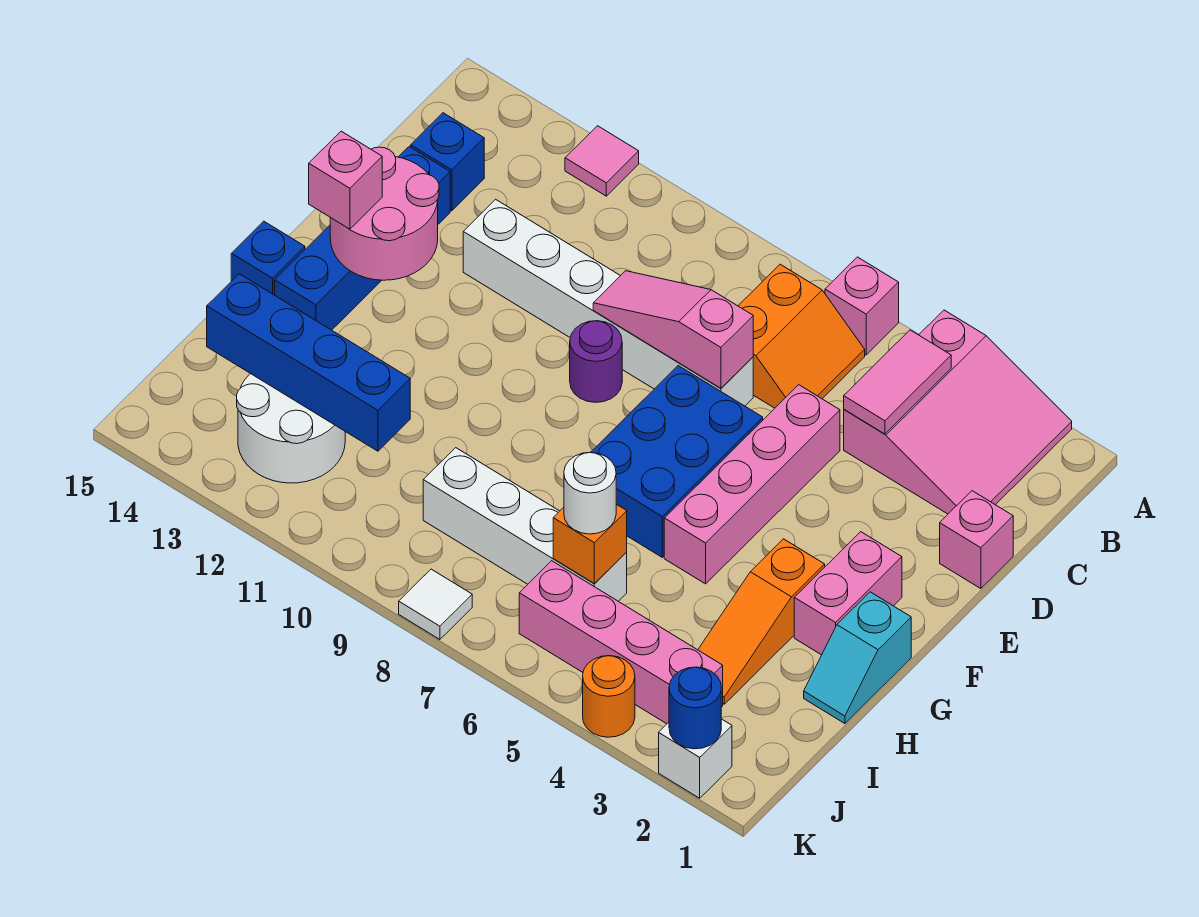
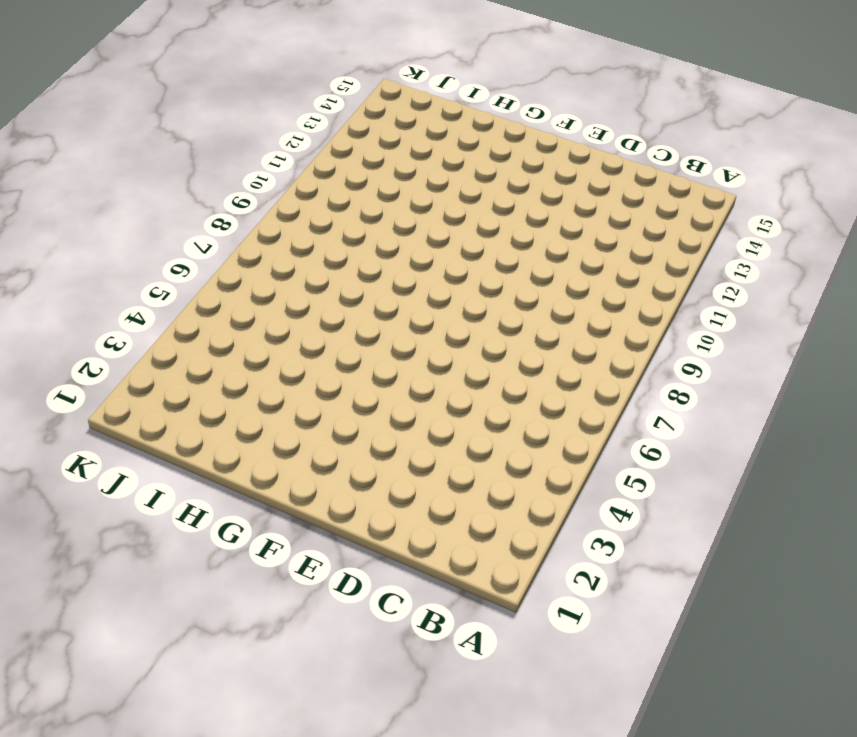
none -> pink 3x3 slope [844,310,1072,514]
none -> pink 1x1 brick [825,257,899,355]
none -> pink 1x1 tile [565,126,639,196]

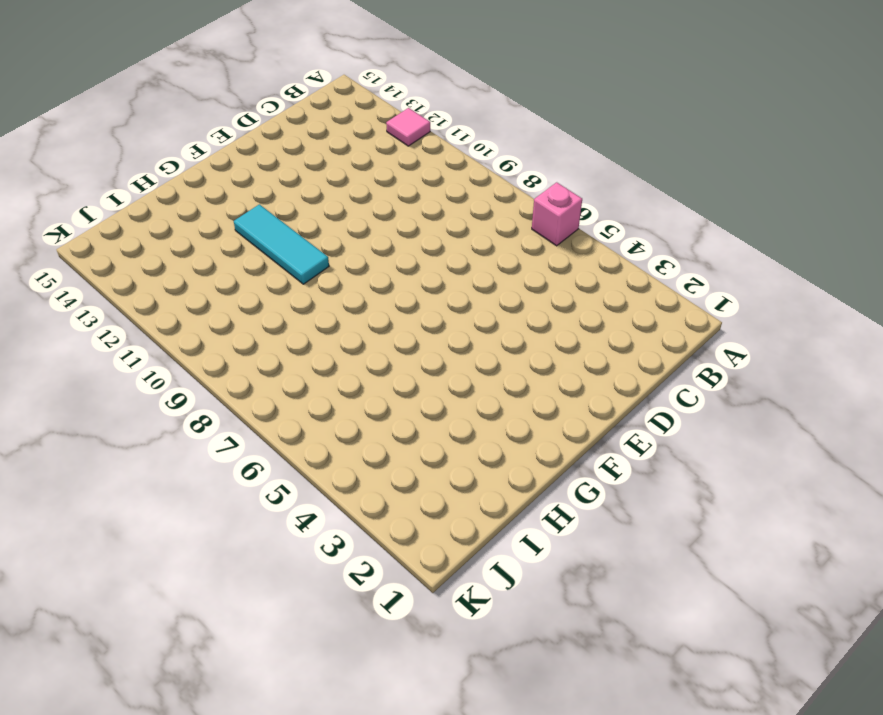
cyan 1x3 tile [234,204,329,284] -> none
none -> pink 3x3 slope [844,310,1072,514]
none -> orange 2x2 slope [738,264,865,408]
none -> blue 1x1 brick [411,113,484,211]

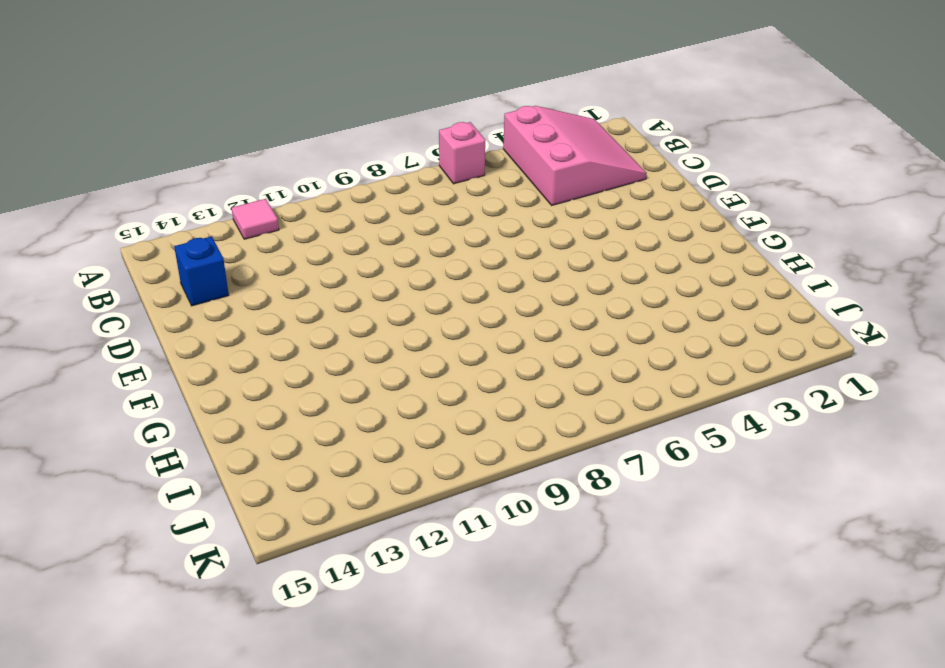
none -> orange 2x2 slope [738,264,865,408]
none -> pink 1x1 brick [940,491,1013,589]
none -> pink 1x4 brick [664,385,840,584]

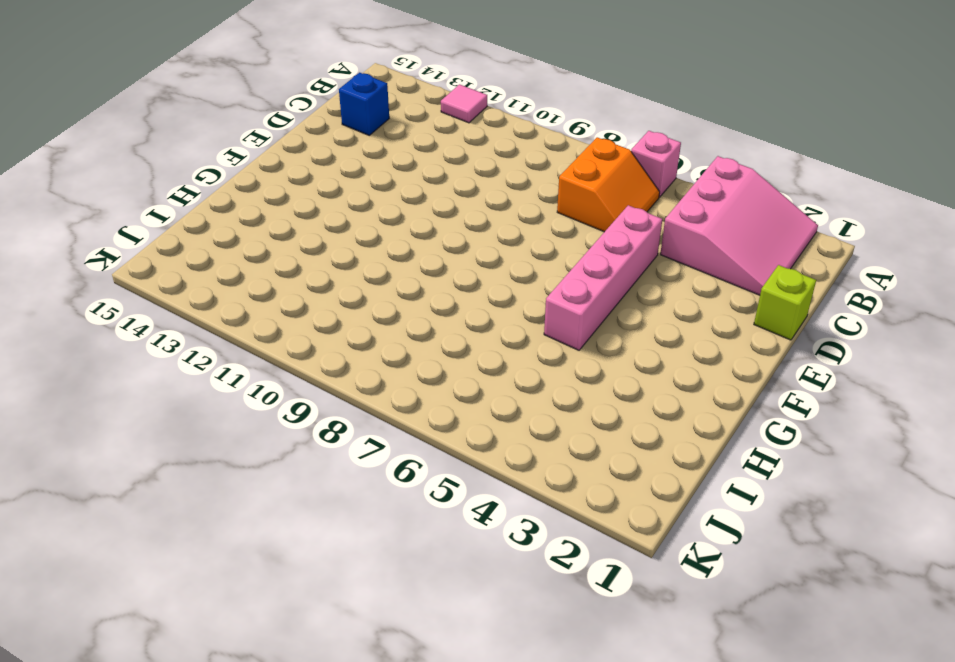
lime 1x1 brick [754,265,816,340] -> pink 1x1 brick [940,491,1013,589]
none -> white 1x6 brick [463,199,753,406]
none -> blue 1x4 brick [275,147,450,330]
none -> blue 2x3 brick [591,366,763,557]

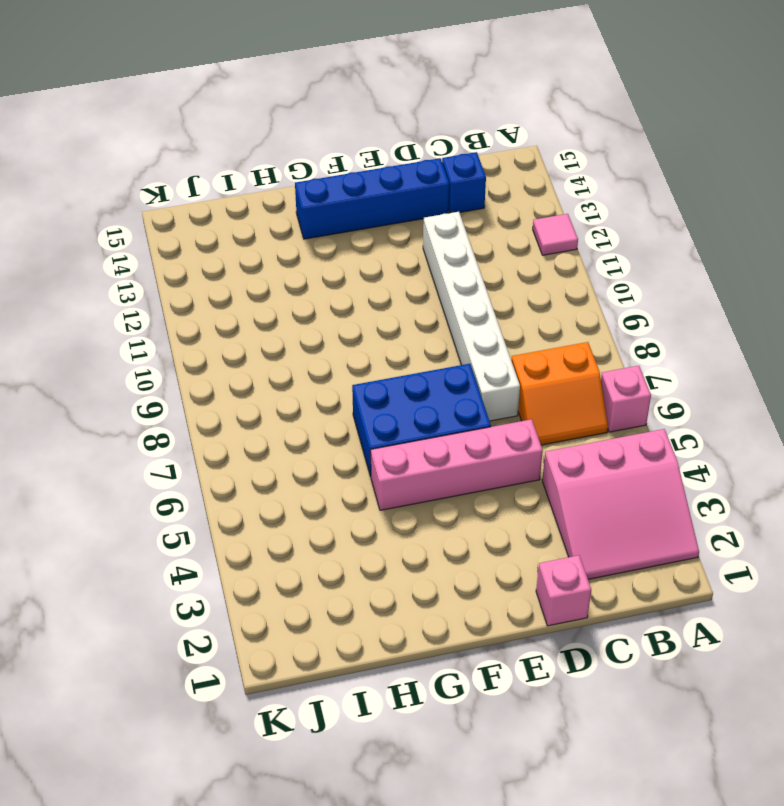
none -> purple 1x1 round brick [570,321,622,402]
none -> pink 1x2 brick [794,532,902,655]
none -> cyan 1x2 slope [804,592,911,723]

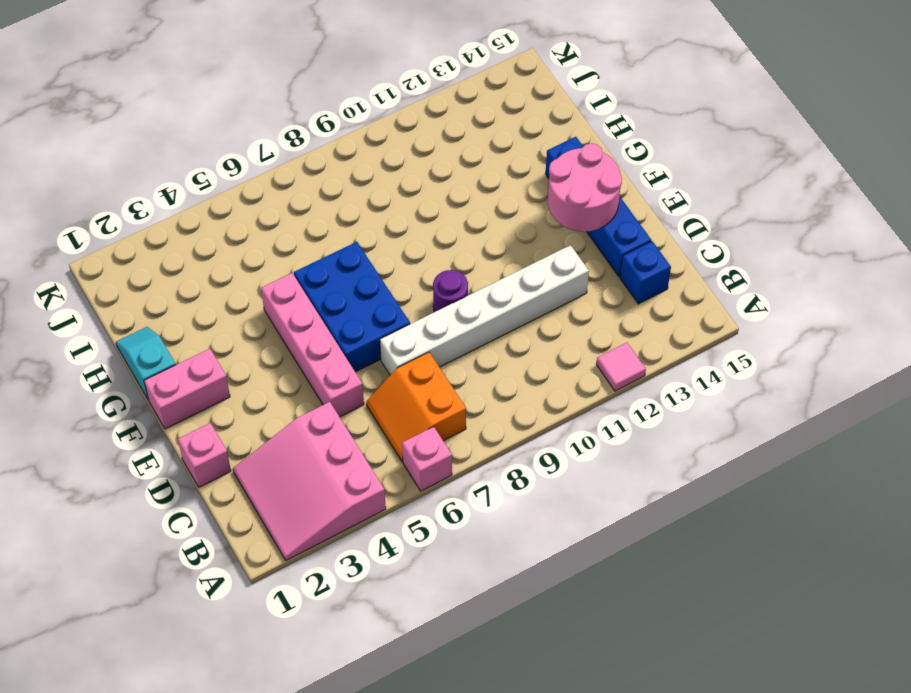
pink 1x2 brick [144,349,230,429] -> pink 1x2 brick turned to [794,532,902,655]
none -> orange 1x3 slope [698,539,825,704]
none -> blue 1x1 brick [231,221,305,295]
none -> white 1x4 brick [423,448,627,601]

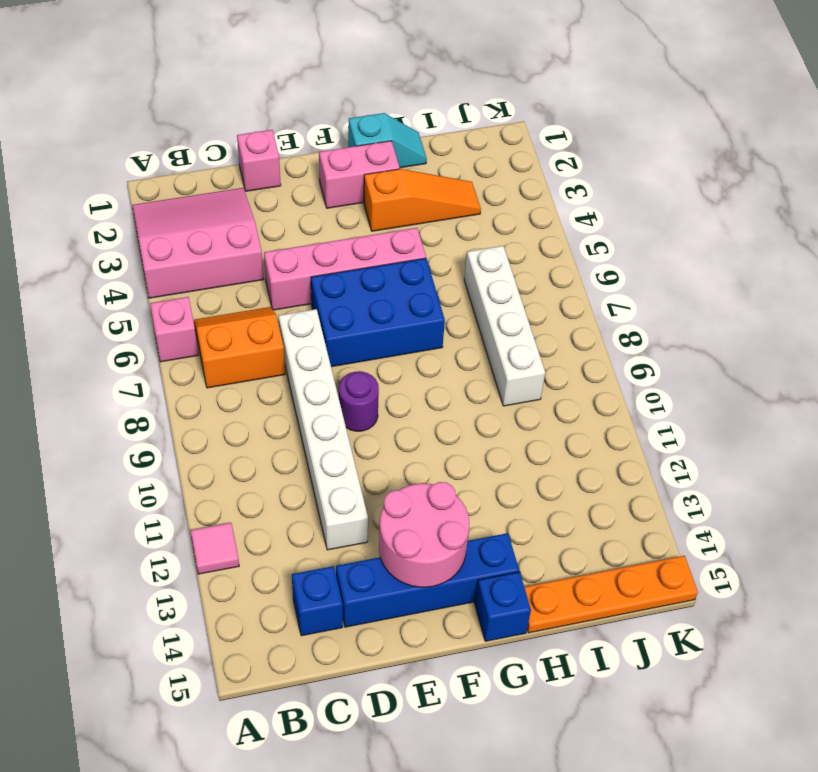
orange 1x4 plate [524,556,698,633] -> none
none -> white 2x2 round brick [237,374,345,483]
none -> pink 1x4 brick [519,561,723,724]
none -> white 1x1 brick [659,719,732,798]

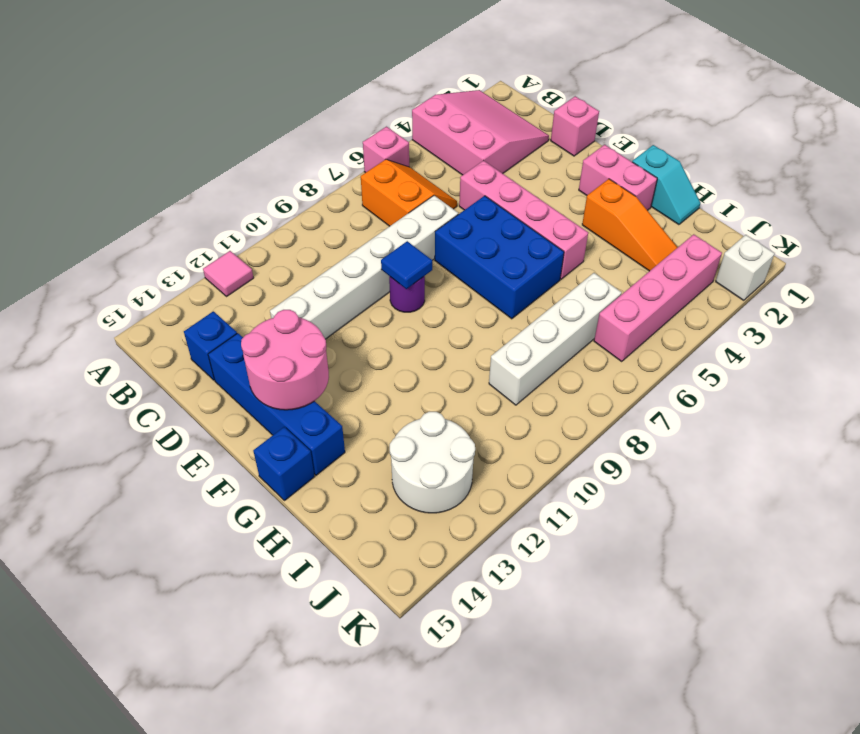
blue 1x1 tile [381,241,432,289] -> none
none -> orange 1x1 round brick [583,656,635,737]
none -> white 1x1 tile [399,569,472,639]
none -> pink 1x2 tile [844,330,951,434]

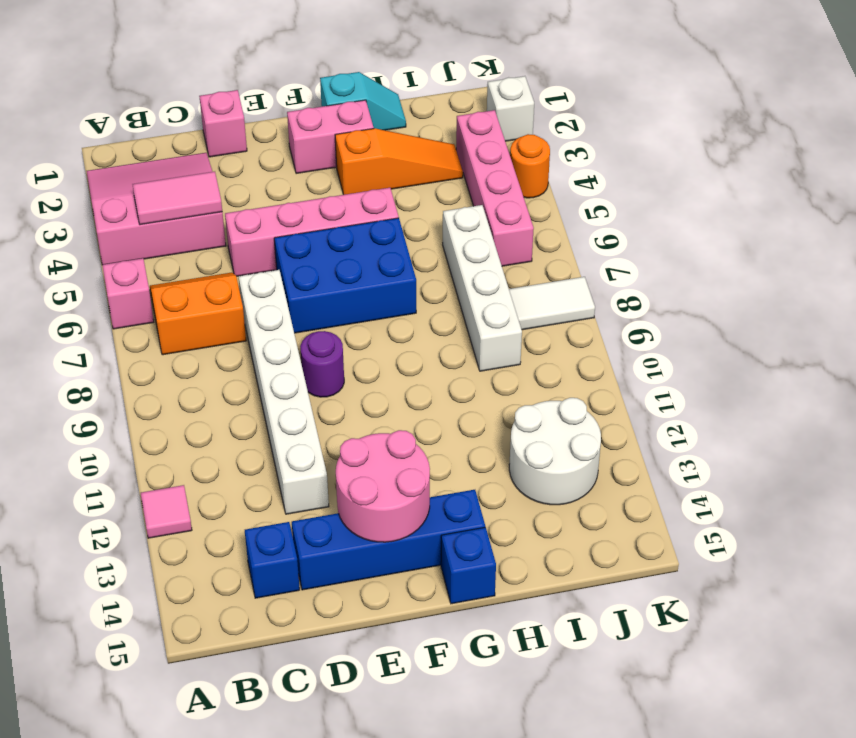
white 1x2 tile [509,277,595,330] -> white 1x1 tile [399,569,472,639]
none -> pink 1x3 slope [593,271,753,388]
none -> orange 1x1 brick [553,504,627,584]
none -> blue 1x4 brick [207,274,410,451]

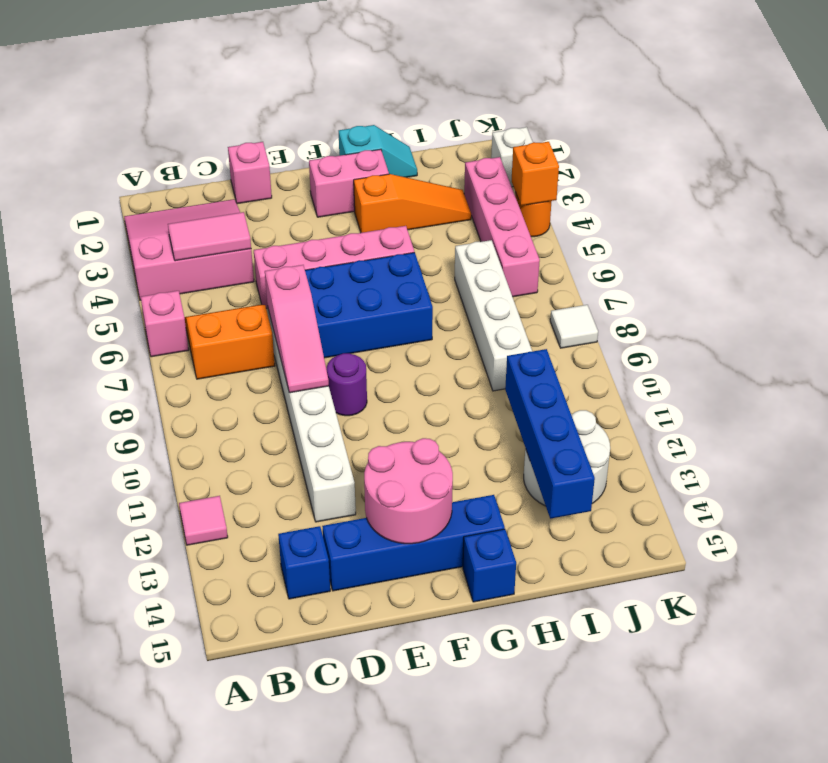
orange 1x1 brick [512,142,559,206] -> orange 1x1 brick moved to [553,504,627,584]
none -> blue 1x1 round brick [669,667,721,749]
none -> pink 1x1 brick [309,131,382,229]
none -> white 1x1 round brick [564,452,616,534]

